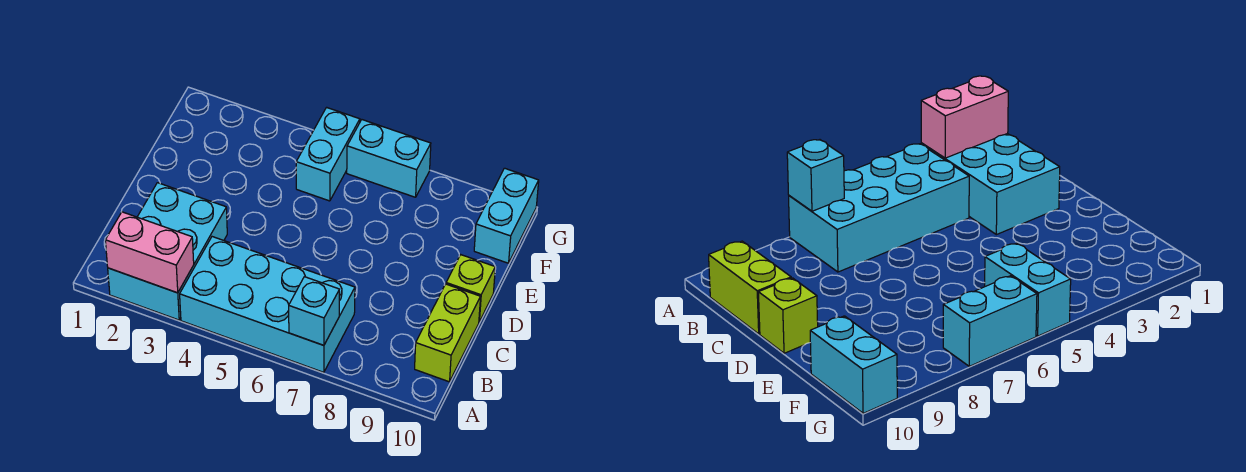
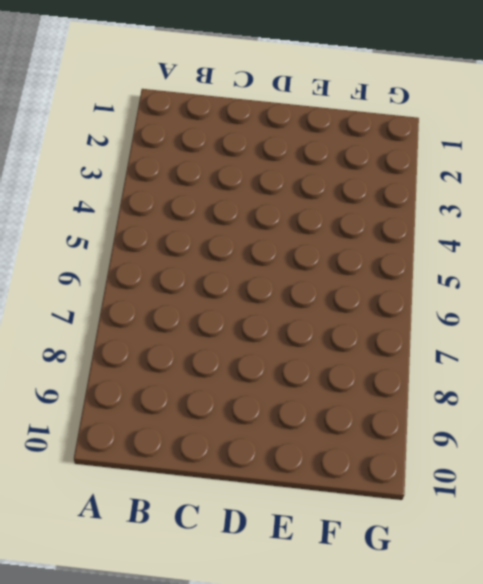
none -> cyan 2x3 brick [108,183,227,320]
none -> cyan 2x4 brick [180,237,355,372]

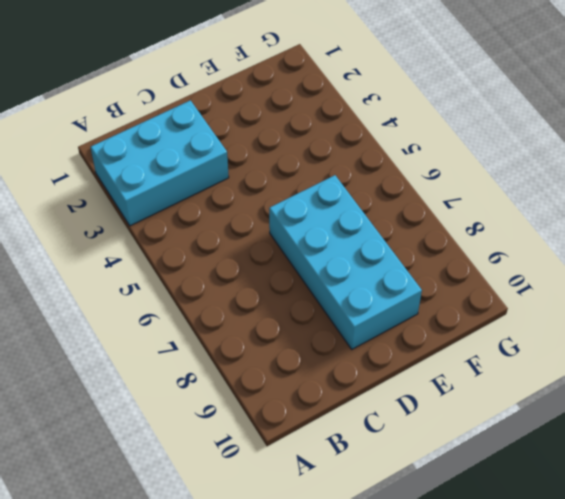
cyan 2x4 brick [269,175,422,349] -> cyan 2x4 brick moved to [180,237,355,372]
none -> lime 1x2 brick [415,284,481,382]
none -> lime 1x1 brick [446,255,495,322]

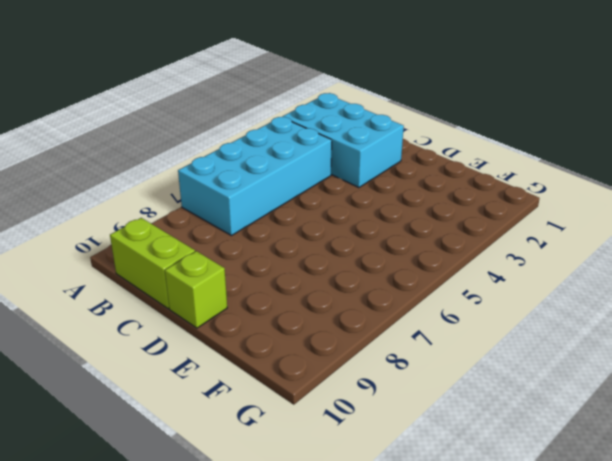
none -> cyan 1x2 brick [296,107,360,201]
none -> cyan 1x2 brick [474,168,539,263]

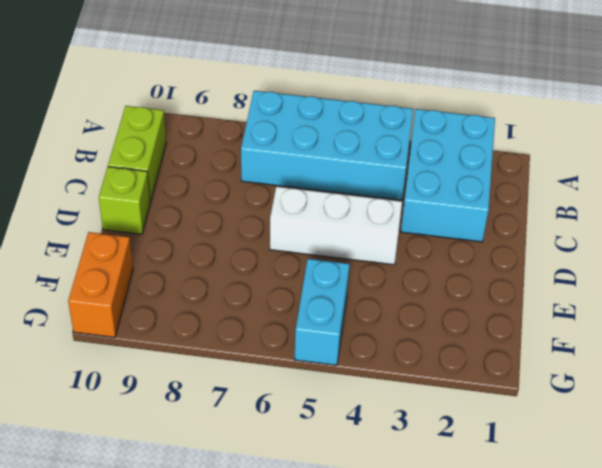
white 1x3 brick [270,186,402,265] -> none
orange 1x2 brick [68,232,133,337] -> cyan 1x2 brick [474,168,539,263]
none -> cyan 1x2 brick [347,120,431,197]
none -> pink 1x2 brick [105,212,194,293]

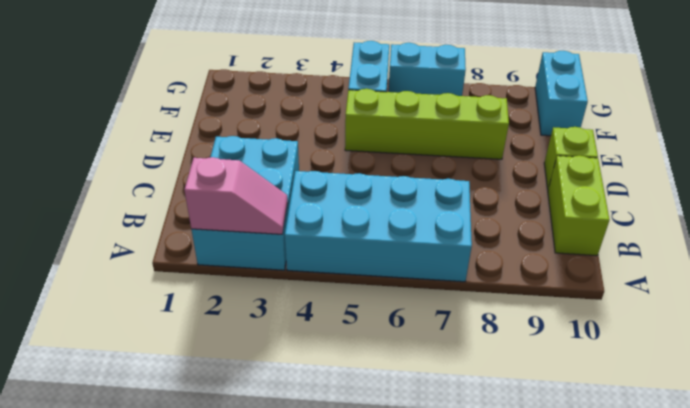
pink 1x2 slope [184,157,288,234] -> pink 1x2 brick [105,212,194,293]
lime 1x4 brick [345,89,509,159] -> none
none -> cyan 1x1 brick [289,277,339,345]

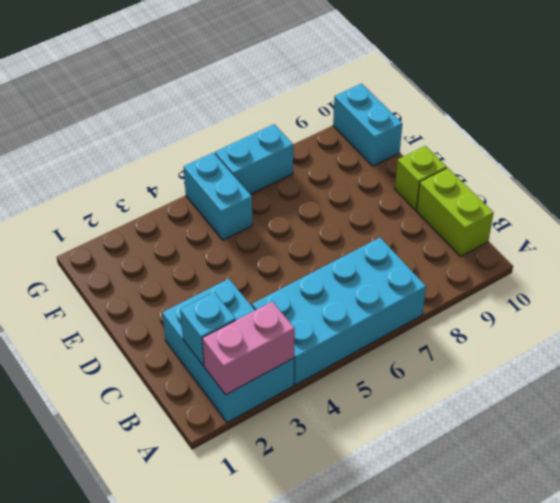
cyan 1x1 brick [180,292,236,366] -> cyan 1x1 brick moved to [289,277,339,345]

